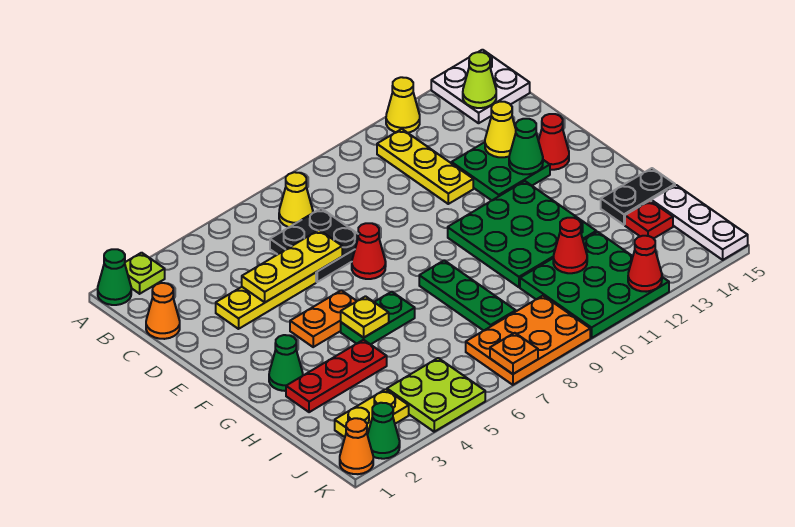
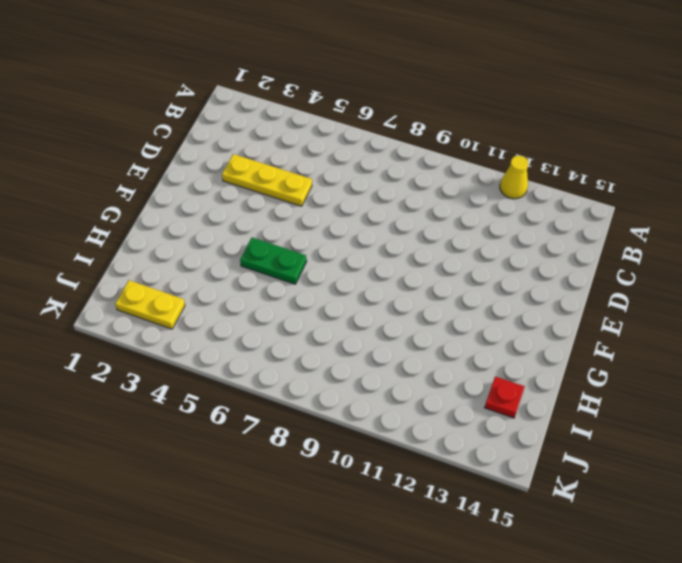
none -> green 1x1 cone [98,249,131,305]
none -> lime 1x1 plate [125,253,165,294]
none -> white 2x2 plate [431,50,530,123]
none -> yellow 1x1 cone [279,172,313,227]

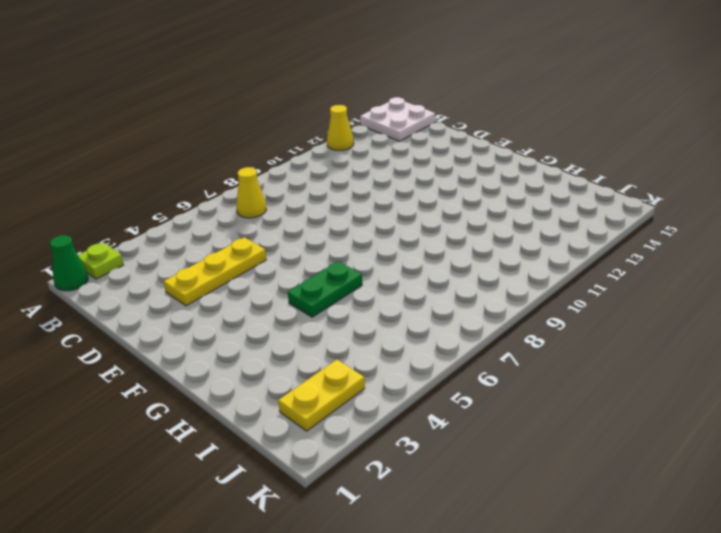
none -> yellow 1x3 plate [377,129,473,204]
none -> orange 1x1 cone [146,283,180,339]
none -> black 2x2 plate [270,208,358,282]
none -> green 2x2 plate [452,142,550,201]

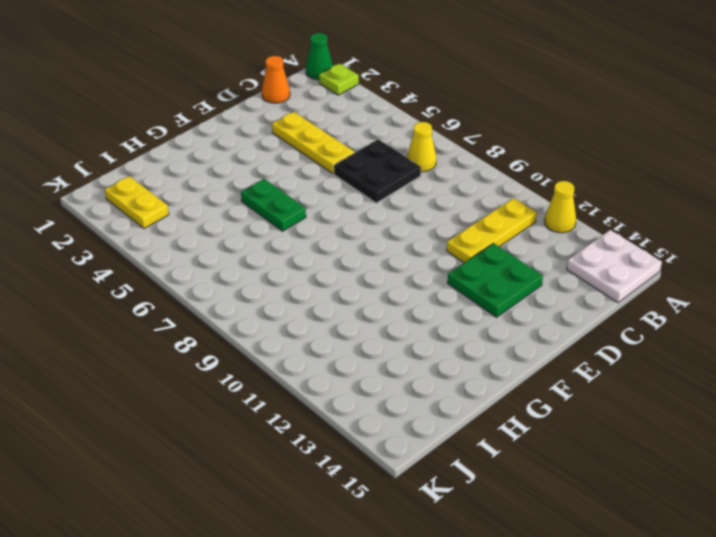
none -> red 1x1 cone [352,223,386,279]
none -> red 1x1 cone [538,114,569,170]
none -> orange 1x2 plate [290,290,357,347]
none -> green 3x3 plate [448,181,596,287]

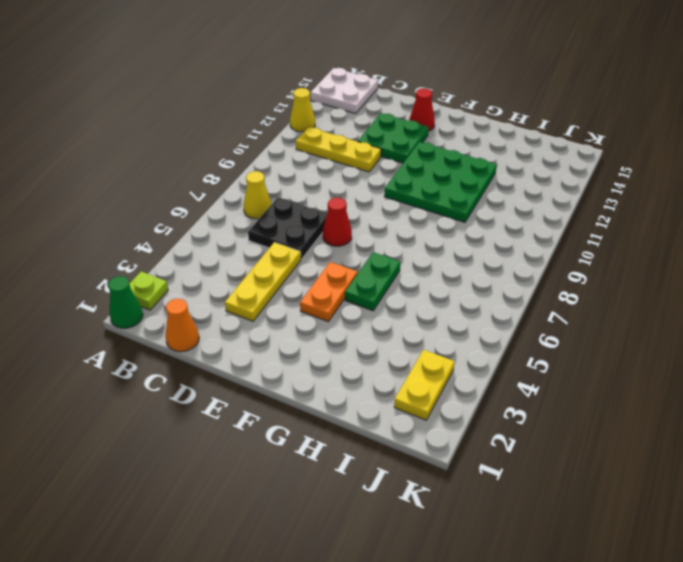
none -> green 1x1 cone [269,335,303,391]
none -> green 1x3 plate [419,260,516,331]
none -> red 1x3 plate [286,340,387,412]
none -> black 1x2 plate [601,168,675,225]

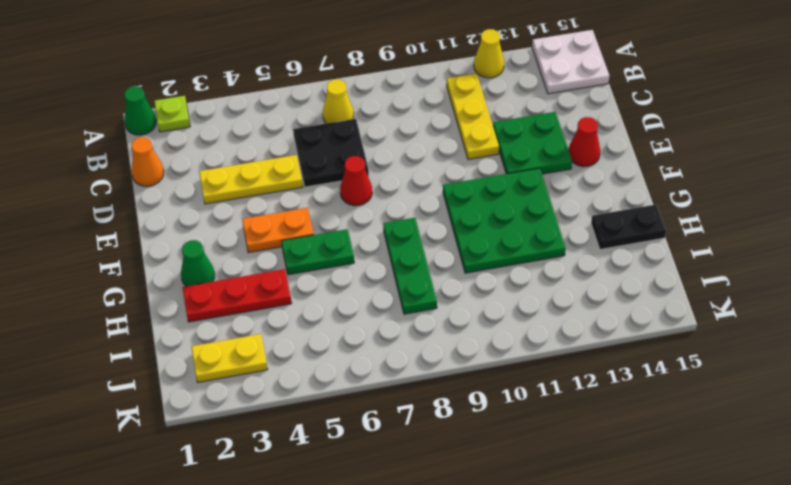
none -> green 3x3 plate [520,232,669,338]
none -> red 1x1 plate [625,201,673,239]
none -> white 1x3 plate [651,185,748,260]
none -> lime 2x2 plate [387,358,485,432]

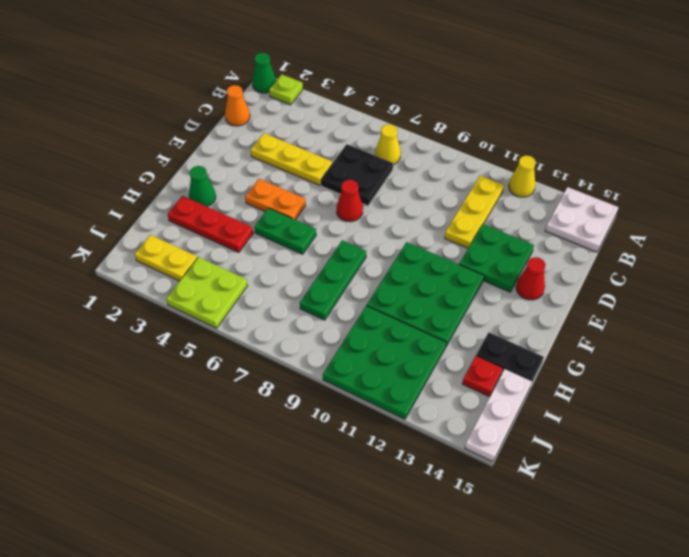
none -> orange 2x3 plate [466,296,590,385]
none -> orange 1x1 cone [340,418,373,474]
none -> green 1x1 cone [368,403,400,459]
none -> lime 1x1 cone [463,52,496,108]

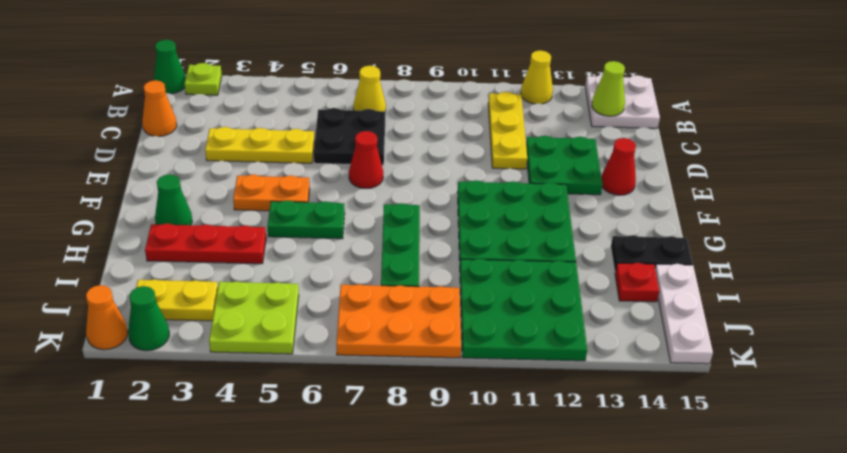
none -> yellow 1x3 plate [242,230,342,302]
none -> yellow 1x1 cone [485,102,516,157]
none -> green 1x1 cone [509,119,543,174]
none -> yellow 1x1 plate [341,296,389,338]

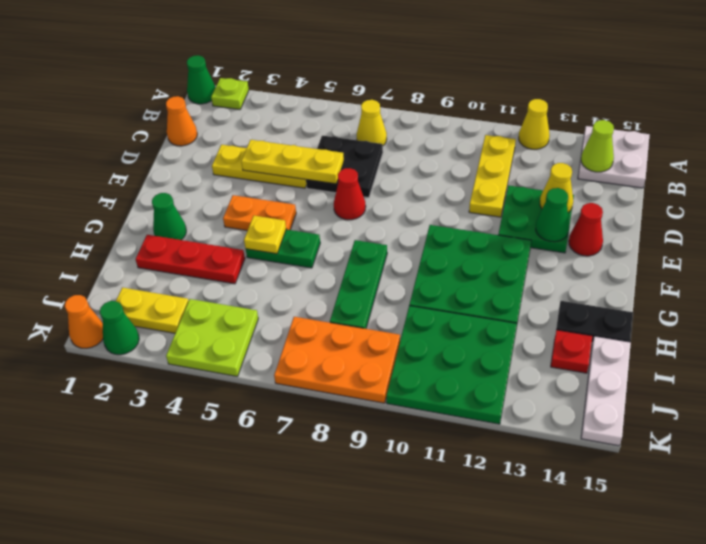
none -> red 1x1 cone [553,218,587,273]
none -> orange 1x1 plate [490,333,538,374]
none -> red 1x1 cone [628,236,662,292]

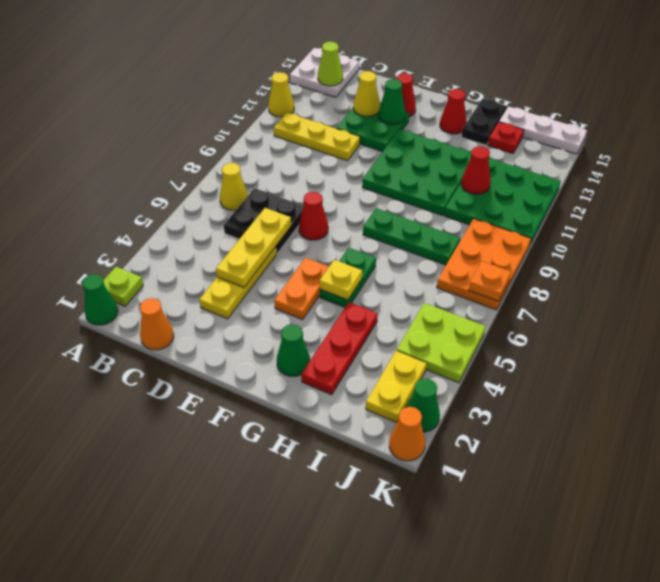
red 1x1 cone [440,89,467,134] -> red 1x1 cone moved to [628,236,662,292]

